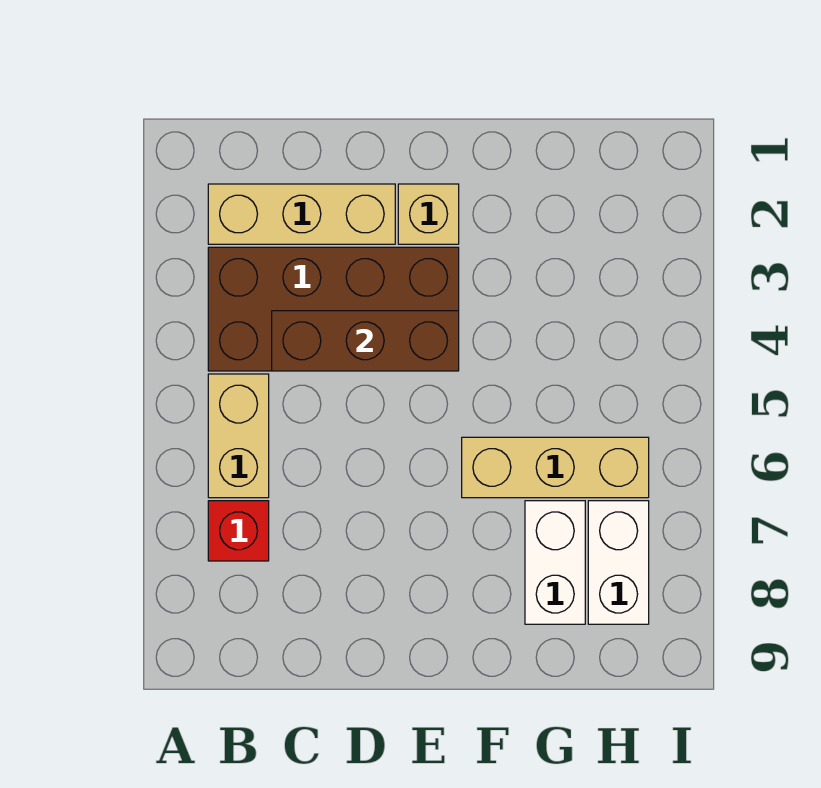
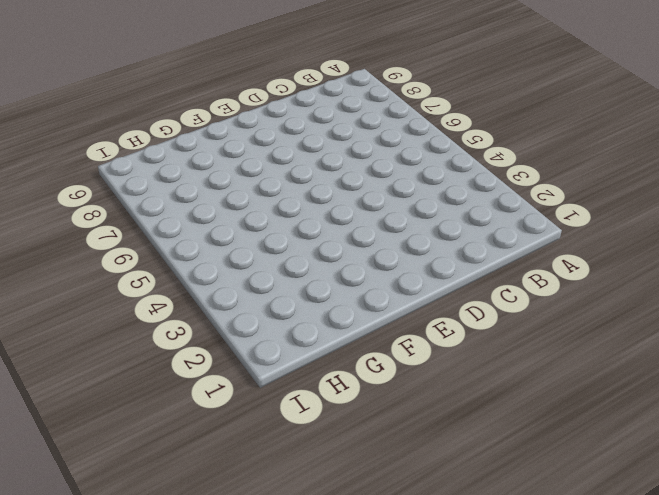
none -> tan 1x3 brick [208,184,395,244]
none -> brown 2x4 brick [208,247,459,371]

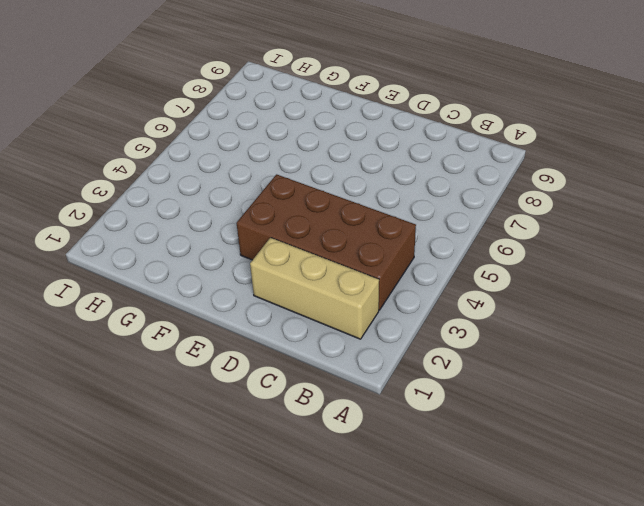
none -> tan 1x2 brick [208,374,269,498]
none -> red 1x1 brick [208,501,269,561]

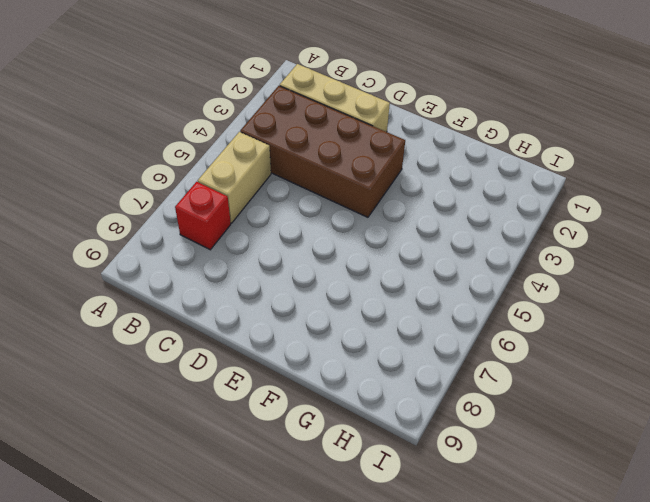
none -> tan 1x1 brick [398,184,459,244]
none -> tan 1x3 brick [462,437,649,498]

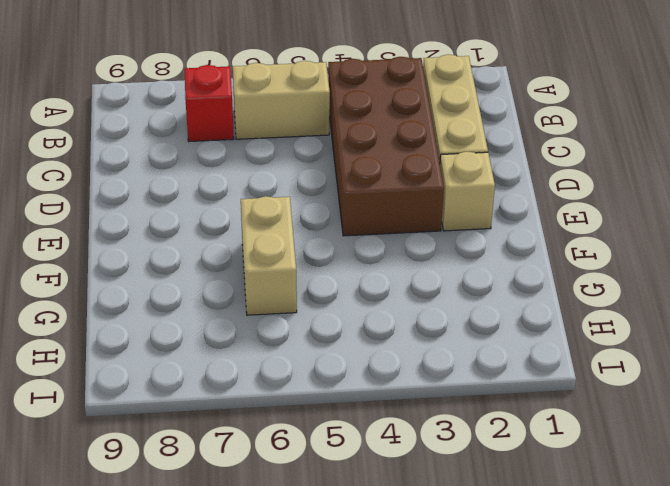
tan 1x2 brick [241,196,297,315] -> tan 1x3 brick [462,437,649,498]
none -> white 1x2 brick [525,501,585,624]
none -> white 1x2 brick [588,501,649,624]

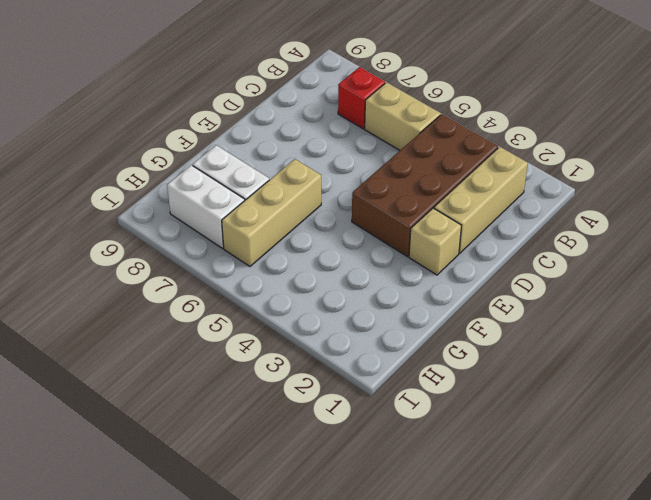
none -> brown 1x3 brick [272,311,459,371]

